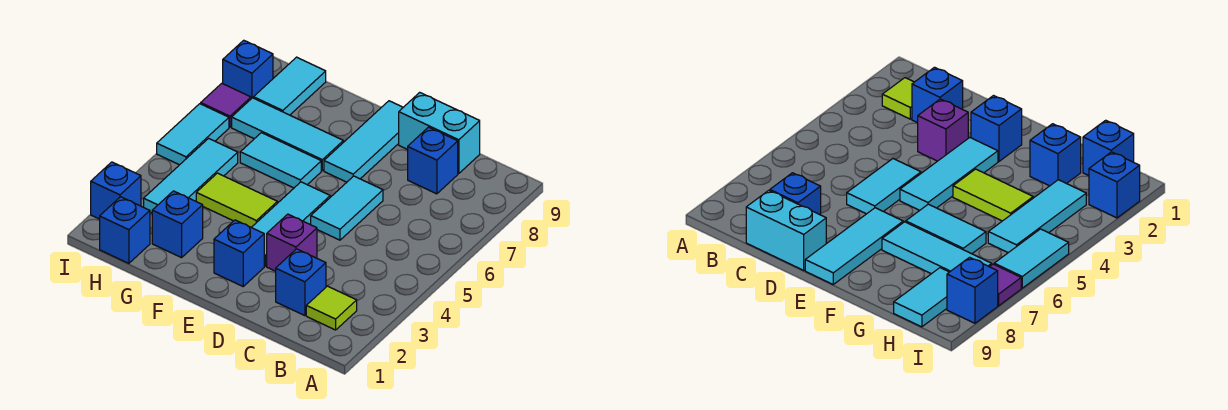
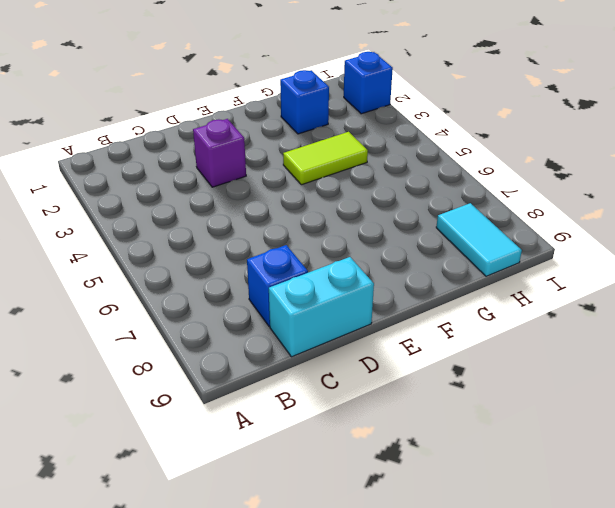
none -> lime 1x1 tile [306,286,357,330]
none -> blue 1x1 brick [276,249,326,316]
none -> cyan 1x2 tile [311,176,383,240]

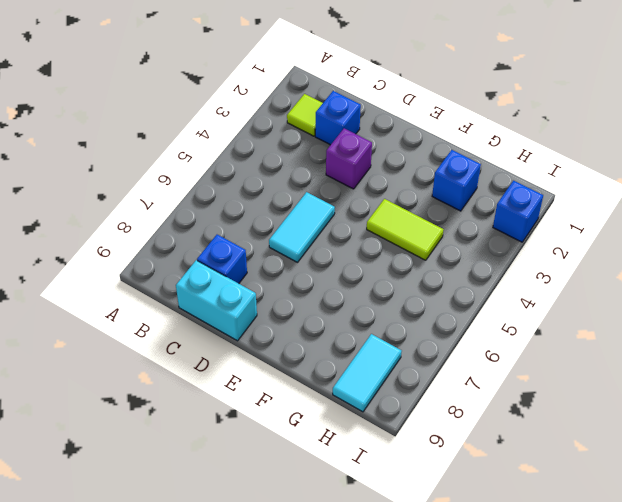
none -> blue 1x1 brick [214,220,264,286]
none -> cyan 1x3 tile [252,182,330,266]
none -> cyan 1x3 tile [324,101,403,182]

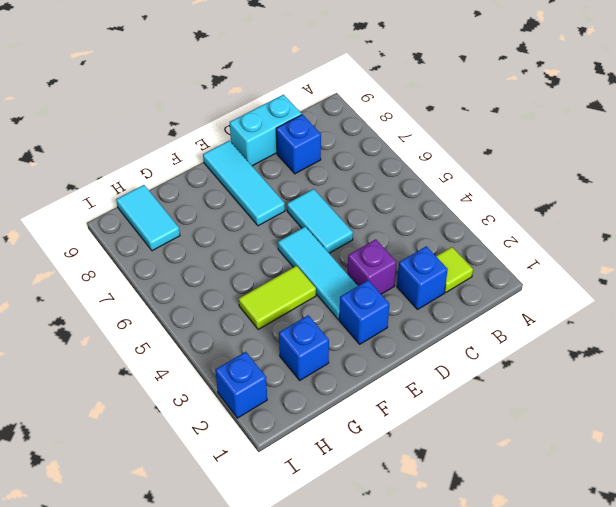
none -> cyan 1x2 tile [240,133,321,188]
none -> cyan 1x3 tile [232,98,343,171]
none -> blue 1x1 brick [100,197,150,263]

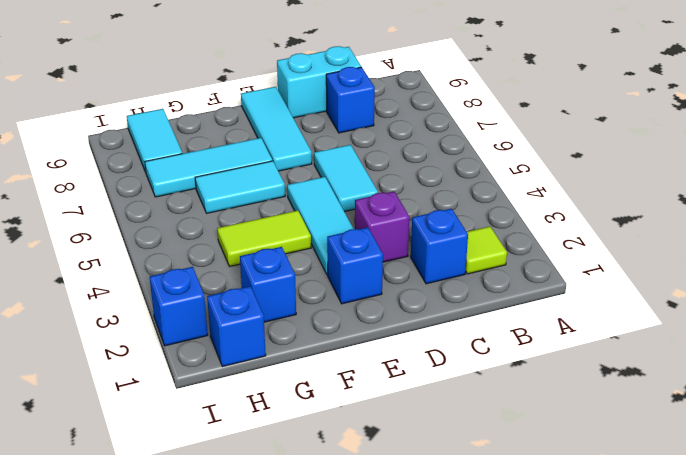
none -> cyan 1x3 tile [144,138,238,213]
none -> cyan 1x2 tile [157,104,229,165]
none -> purple 1x1 tile [201,83,251,127]

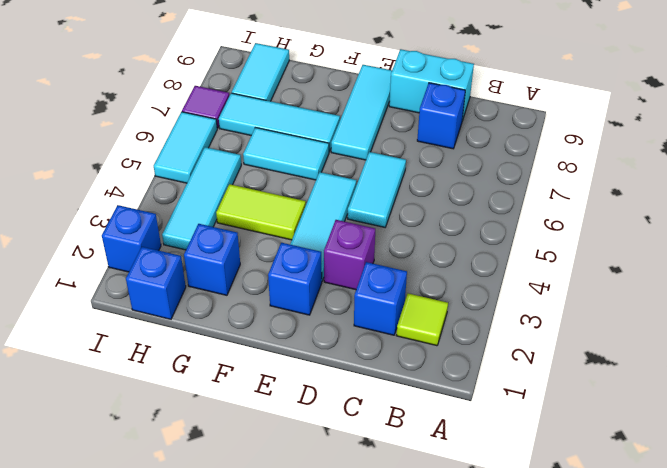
none -> blue 1x1 brick [223,40,273,99]

